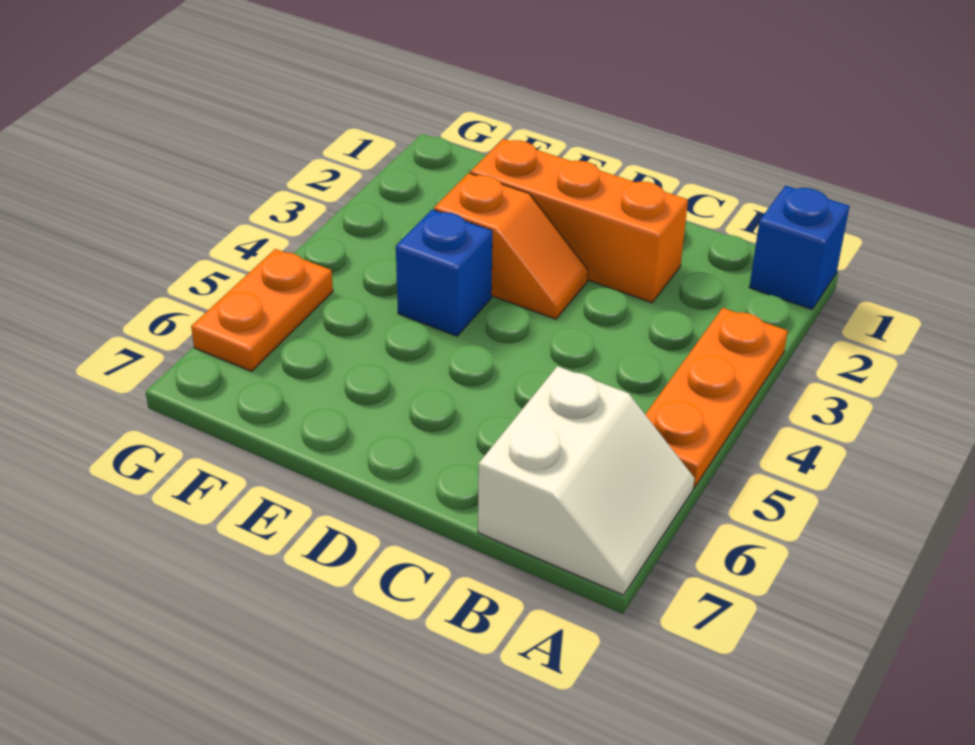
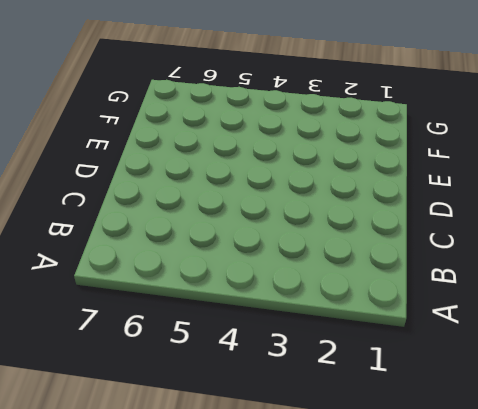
none -> blue 1x1 brick [749,186,849,309]
none -> orange 1x3 plate [645,308,788,488]

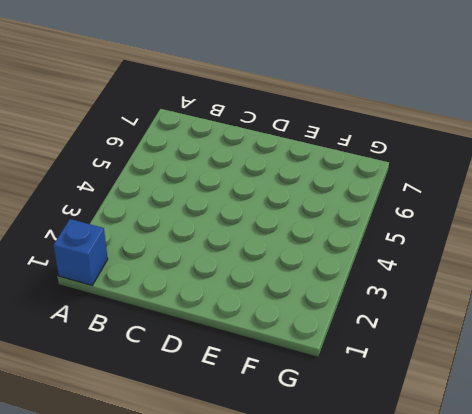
none -> orange 1x3 plate [645,308,788,488]
none -> white 2x2 slope [478,366,695,595]

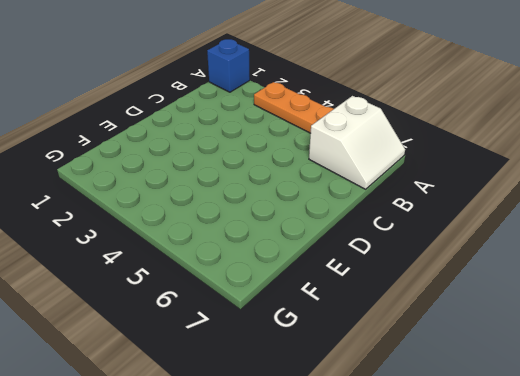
white 2x2 slope [309,96,405,189] -> white 2x2 slope turned to [478,366,695,595]
none -> orange 1x3 brick [470,139,688,303]
none -> orange 1x2 slope [434,173,588,319]

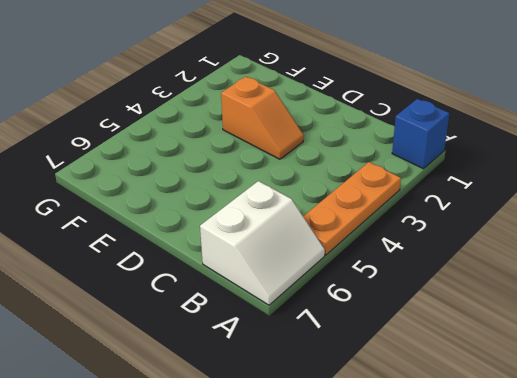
none -> orange 1x3 brick [470,139,688,303]
none -> blue 1x1 brick [396,209,492,336]

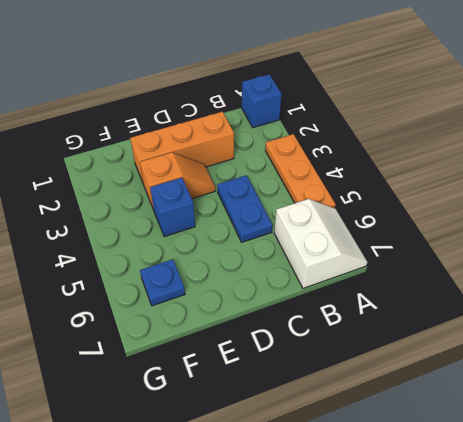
blue 1x2 plate [217,175,273,242] -> none
blue 1x1 plate [140,259,185,306] -> none
none -> orange 1x2 plate [191,249,333,371]

